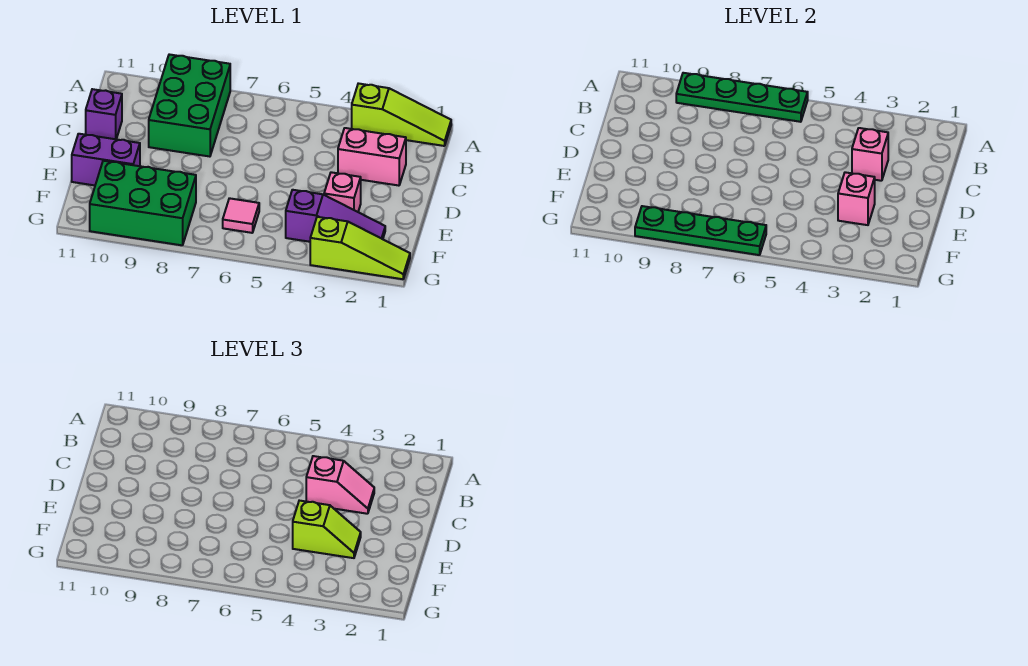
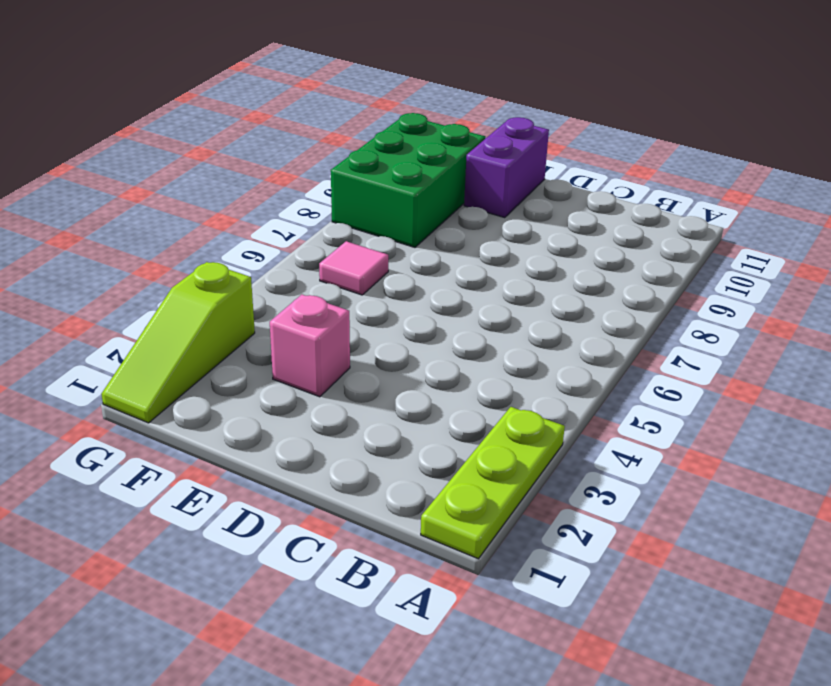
lime 1x3 plate [421,407,565,559] -> lime 1x3 slope [352,83,451,146]
none -> green 2x3 brick [149,54,230,157]
none -> pink 1x2 brick [338,128,406,186]
none -> purple 1x1 brick [86,89,122,139]

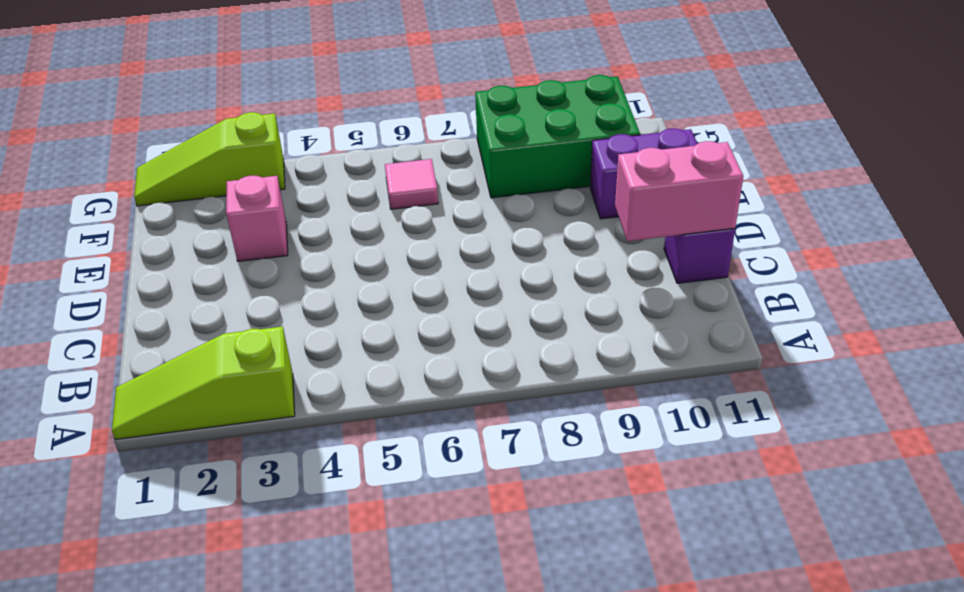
pink 1x2 brick [615,141,743,241] -> pink 1x2 brick moved to [338,128,406,186]
none -> green 2x3 brick [149,54,230,157]
none -> purple 1x3 slope [286,190,385,242]
none -> green 1x4 plate [676,73,808,122]

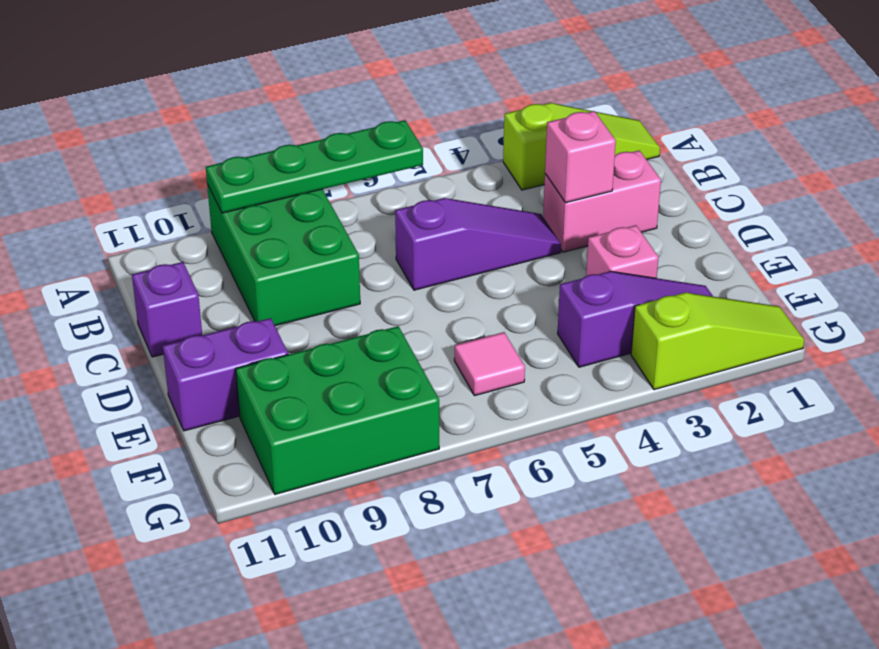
purple 1x3 slope [395,198,561,290] -> none
none -> pink 1x1 brick [838,172,875,225]
none -> green 1x4 plate [635,206,766,255]
none -> pink 1x2 slope [306,456,374,514]

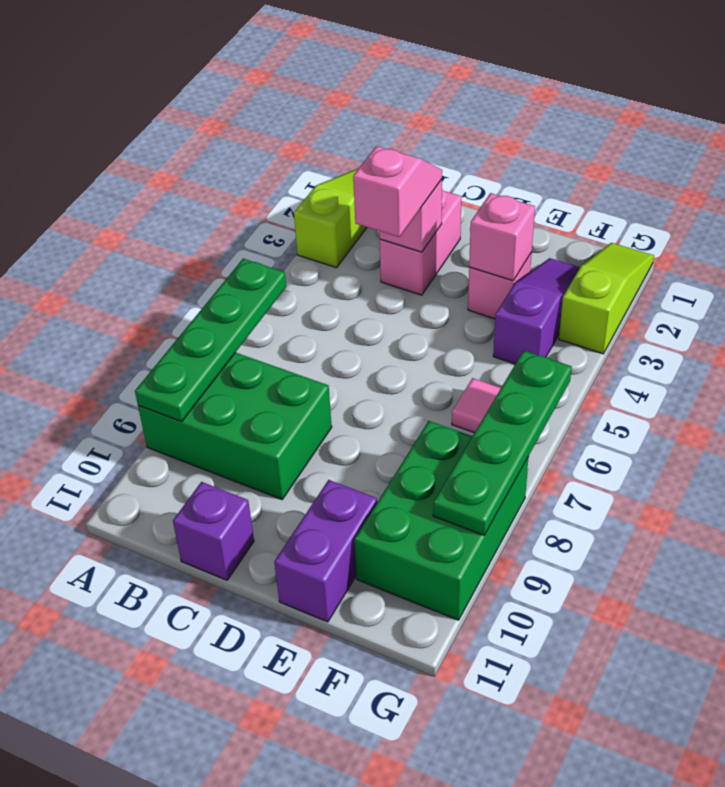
none -> lime 1x2 slope [293,501,361,558]

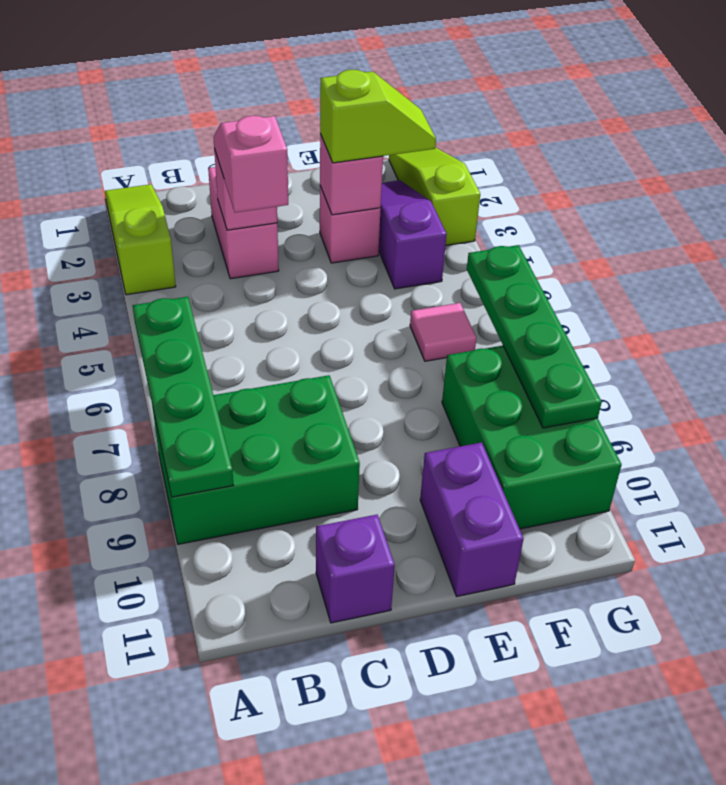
lime 1x2 slope [320,70,436,163] -> lime 1x2 slope turned to [293,501,361,558]

